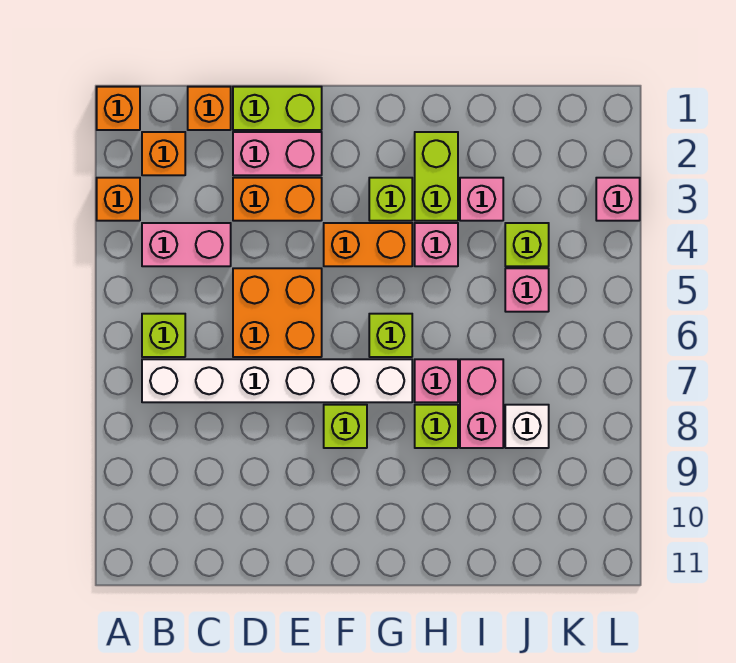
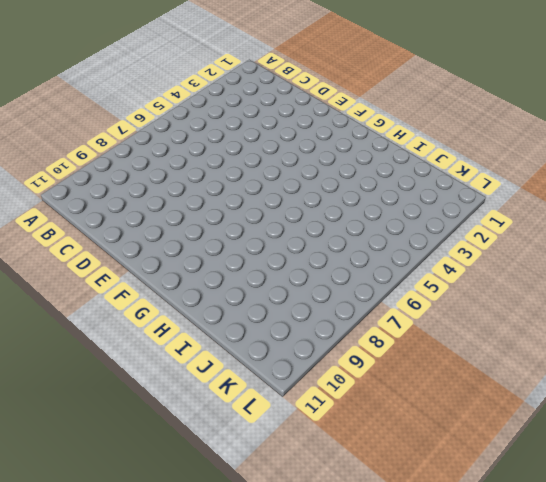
none -> orange 1x1 brick [97,87,140,130]
none -> orange 1x1 brick [97,178,140,221]
none -> orange 1x1 brick [142,132,185,175]

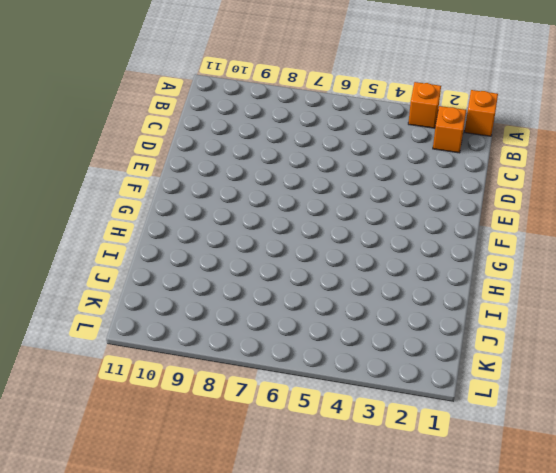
none -> pink 1x2 brick [142,223,231,266]
none -> lime 1x1 brick [142,314,185,357]
none -> white 1x6 brick [142,359,412,402]

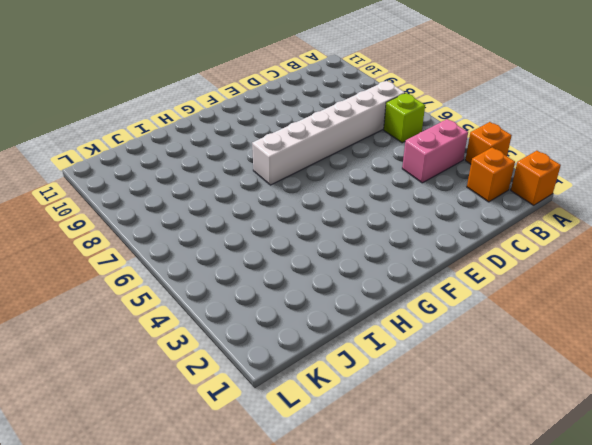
none -> orange 1x1 brick [188,87,231,130]
none -> lime 1x2 brick [233,87,322,130]
none -> pink 1x2 brick [233,132,322,175]

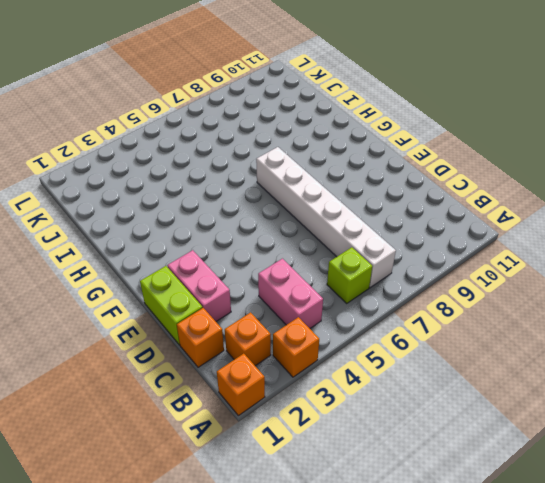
none -> orange 1x2 brick [233,178,322,221]
none -> orange 2x2 brick [233,268,322,357]
none -> orange 1x2 brick [324,223,412,266]

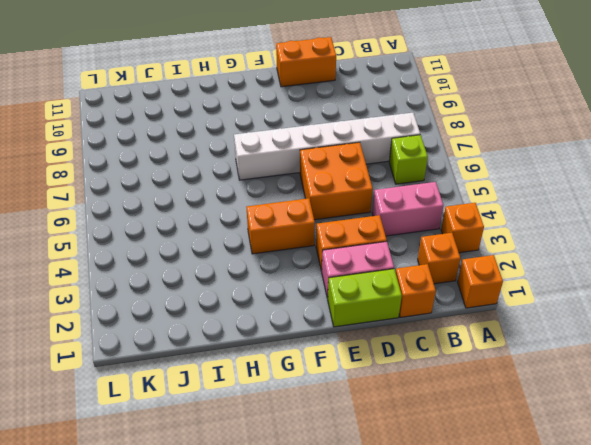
orange 1x2 brick [276,37,336,87] -> none
none -> lime 1x1 brick [324,405,367,448]
none -> lime 1x1 brick [369,178,412,221]
none -> lime 1x1 brick [369,314,412,357]

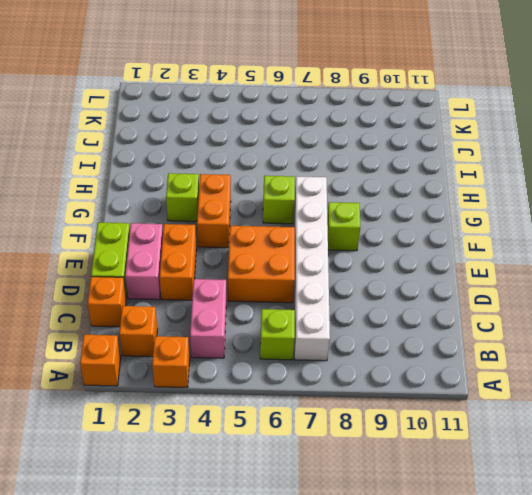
none -> lime 1x2 brick [415,132,458,221]
none -> pink 1x1 brick [415,223,458,266]
none -> pink 1x1 brick [415,359,458,402]

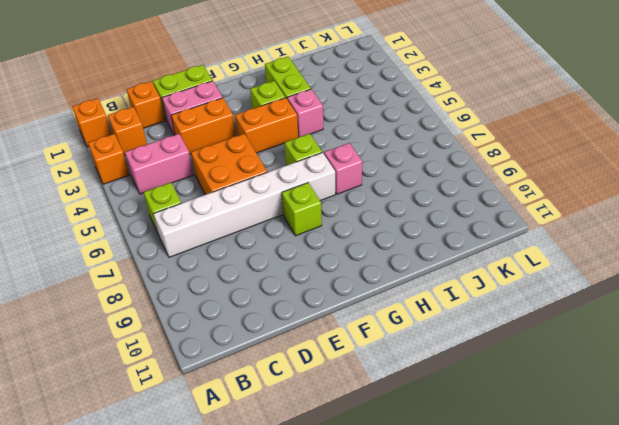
none -> lime 1x1 brick [415,405,458,448]
none -> pink 1x1 brick [460,178,503,221]
none -> pink 1x2 brick [460,359,503,448]

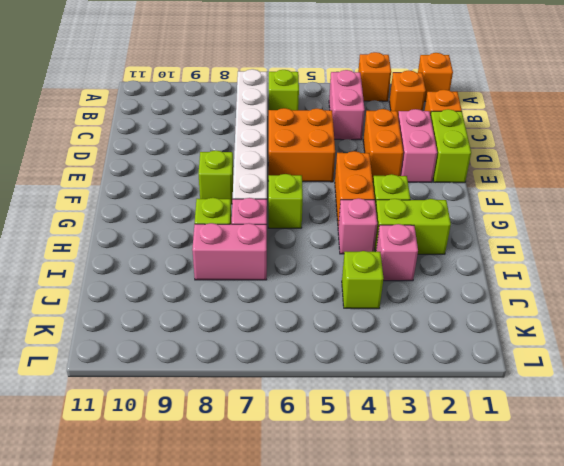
none -> pink 1x1 brick [505,268,549,312]
none -> white 1x1 brick [505,405,549,448]
none -> pink 1x1 brick [596,178,640,221]

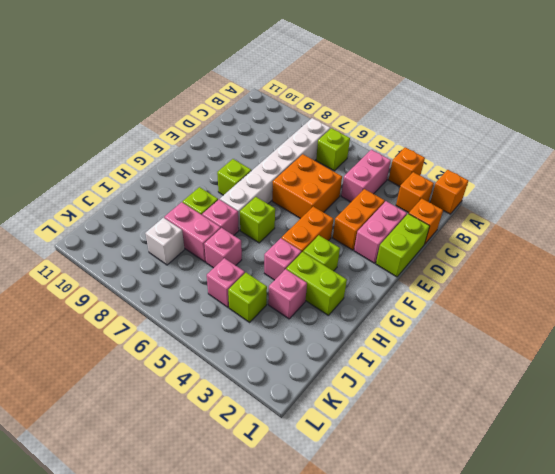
pink 1x1 brick [204,228,242,268] -> pink 1x1 brick moved to [596,178,640,221]

